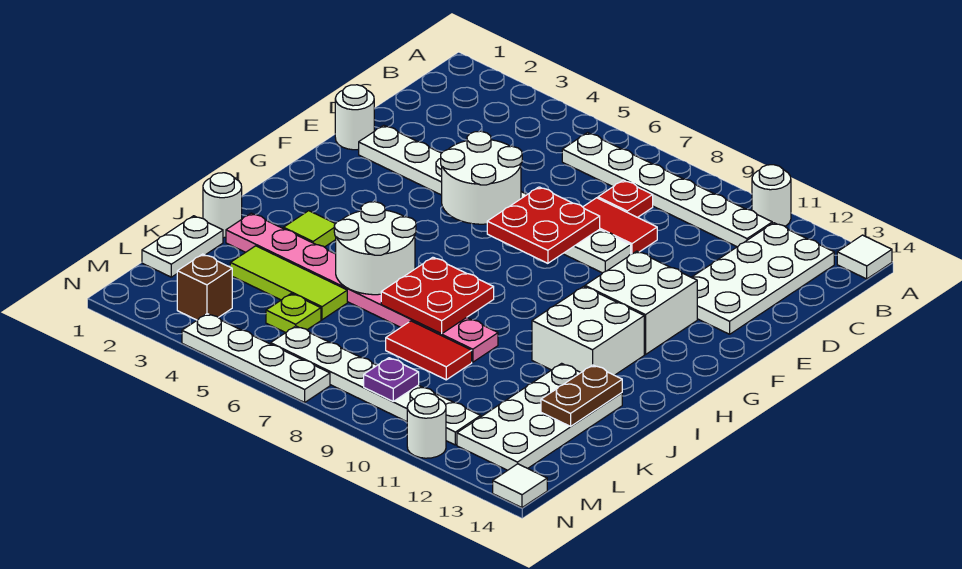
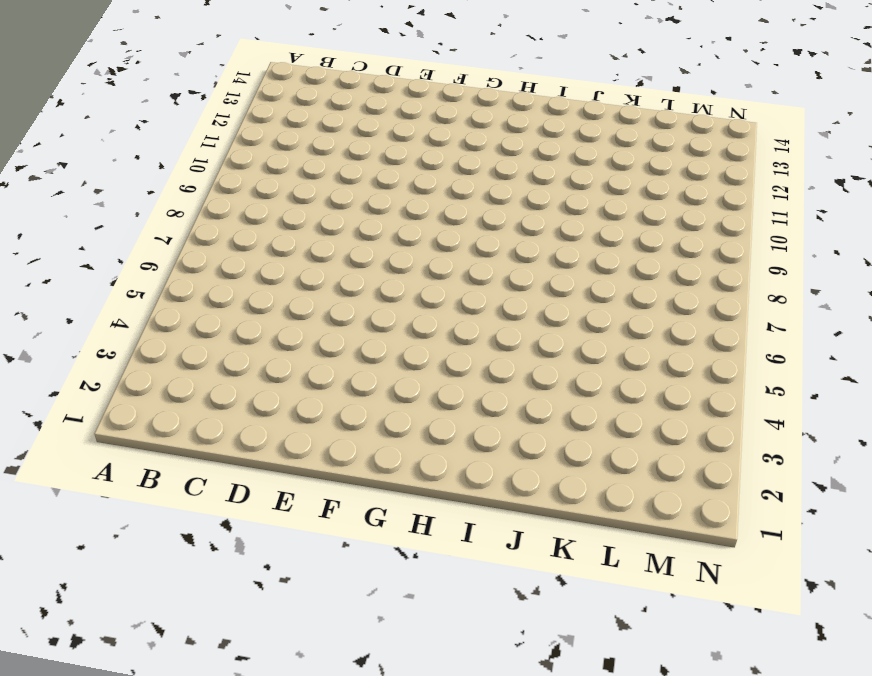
none -> white 1x1 round brick [752,165,791,226]
none -> white 1x1 tile [837,235,892,279]
none -> white 1x6 plate [562,133,772,247]

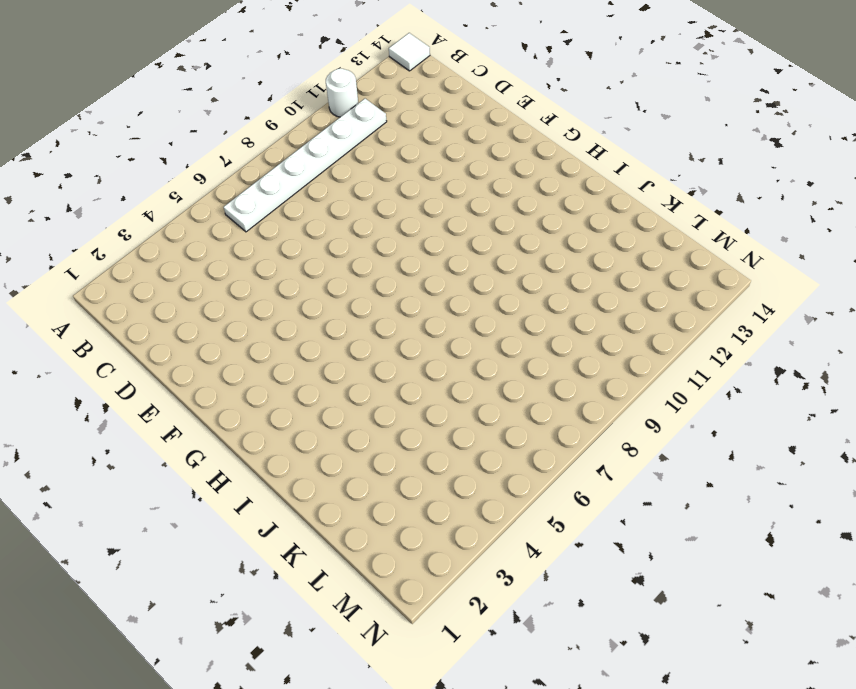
none -> white 2x4 plate [692,223,834,334]
none -> red 1x1 plate [598,180,653,217]
none -> red 1x2 tile [583,198,657,254]

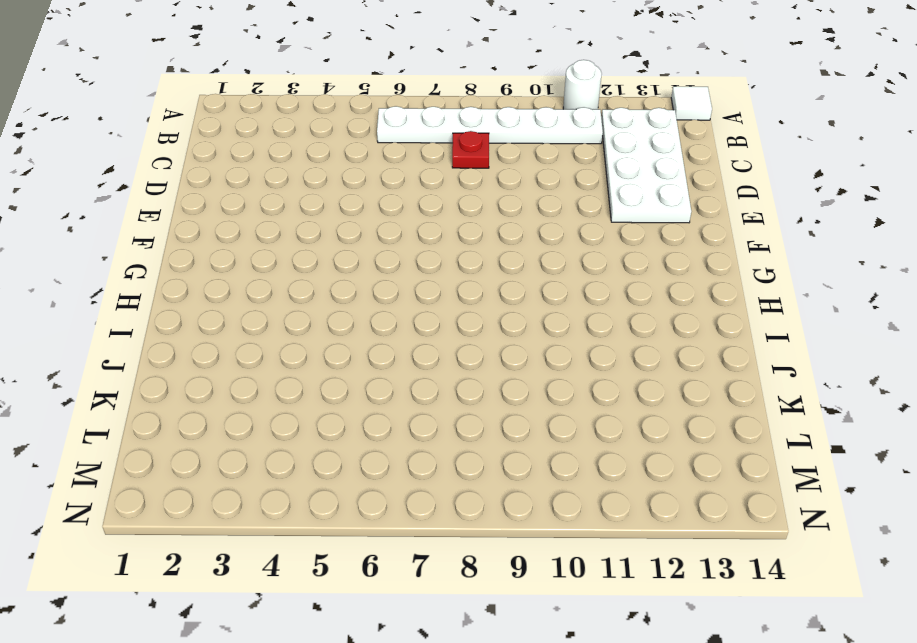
none -> red 1x2 tile [583,198,657,254]
none -> white 1x1 round brick [335,85,374,150]
none -> white 1x8 plate [359,125,631,273]

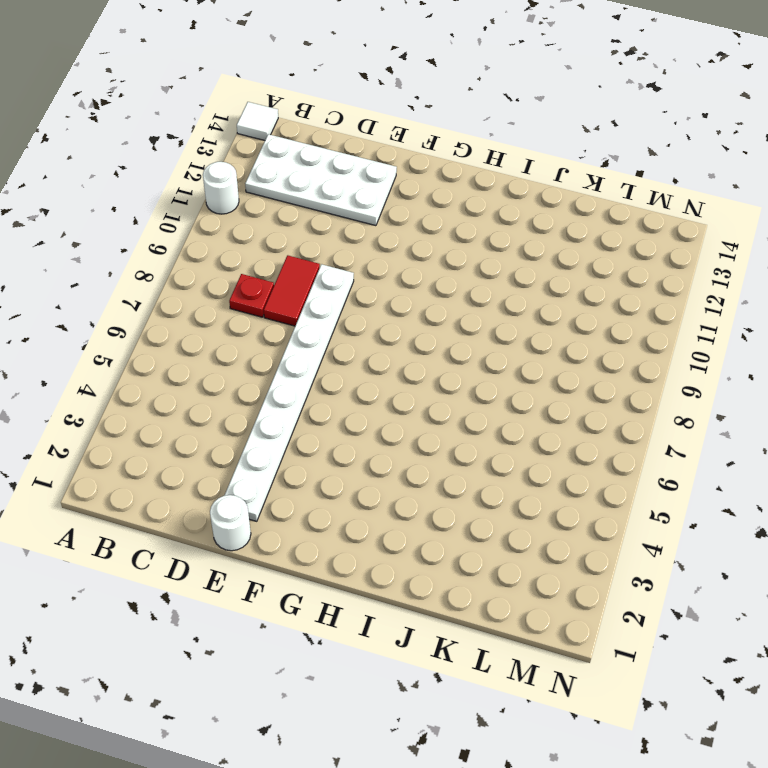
none -> white 1x6 plate [562,133,772,247]
none -> white 2x2 brick [585,251,697,354]
none -> white 2x2 brick [532,286,644,375]

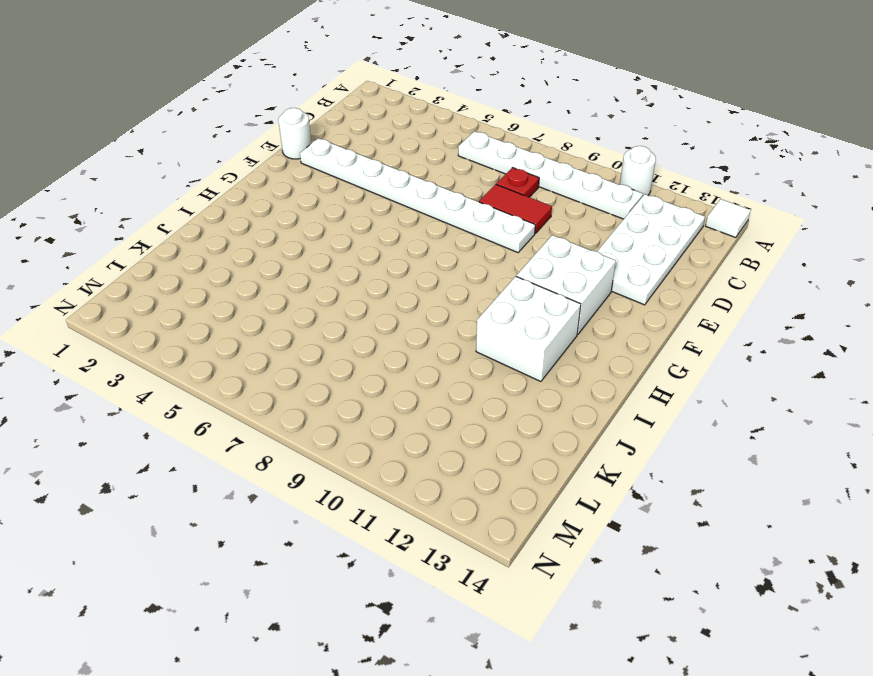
none -> lime 1x1 tile [283,211,336,247]
none -> white 1x1 round brick [203,173,242,238]
none -> pink 1x8 plate [226,213,498,362]

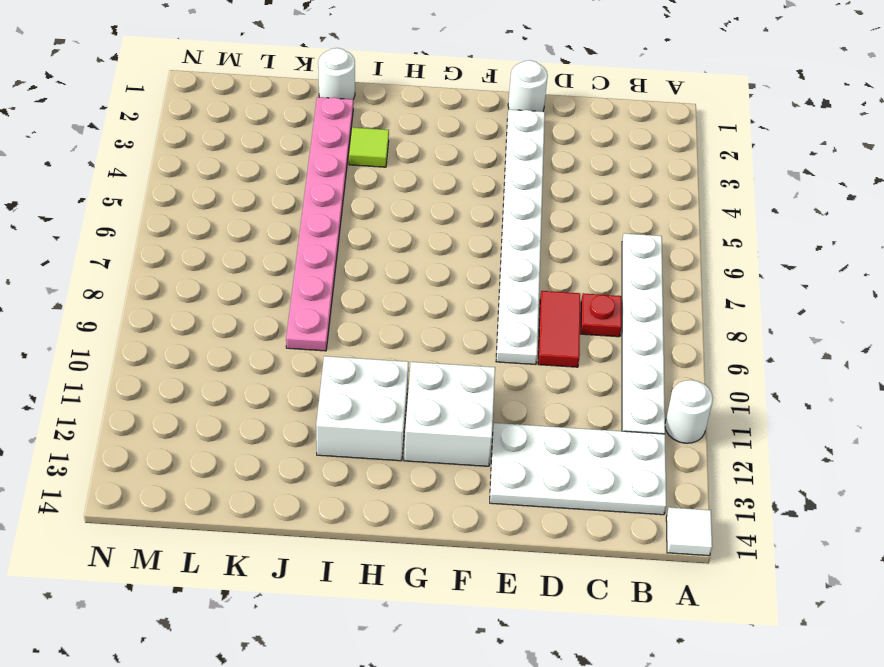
none -> white 2x4 plate [457,363,622,470]
none -> white 1x2 plate [142,216,223,277]
none -> lime 1x3 tile [230,246,347,320]

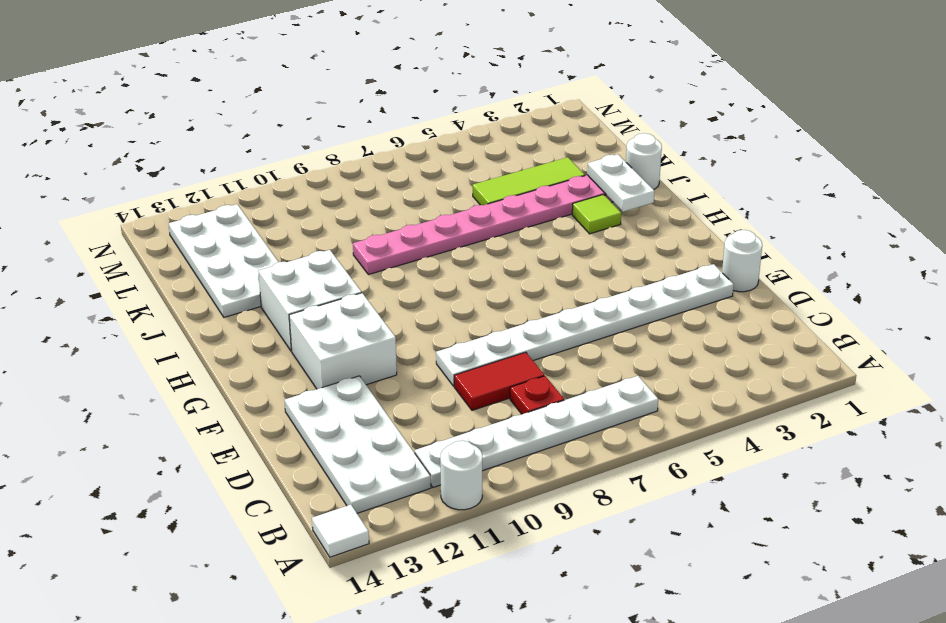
white 1x2 plate [587,154,654,212] -> white 1x2 plate moved to [142,216,223,277]
none -> red 1x2 tile [386,321,472,380]
none -> lime 1x1 plate [266,293,321,333]
none -> brown 1x1 brick [177,254,232,320]

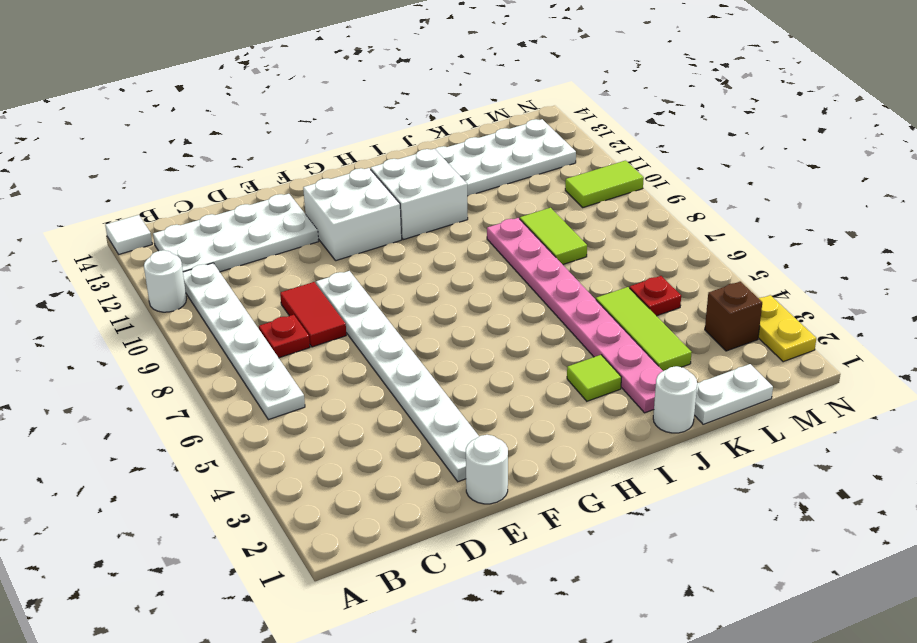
lime 1x2 tile [520,208,587,264] -> red 1x2 tile [386,321,472,380]
red 1x1 plate [630,276,681,316] -> lime 1x1 plate [266,293,321,333]
lime 1x2 tile [565,161,644,207] -> white 1x6 plate [271,326,481,445]
yellow 1x2 plate [758,295,816,362] -> none
none -> white 1x4 plate [182,314,330,402]
none -> white 1x1 round brick [407,393,446,458]
none -> white 1x1 tile [493,464,547,508]

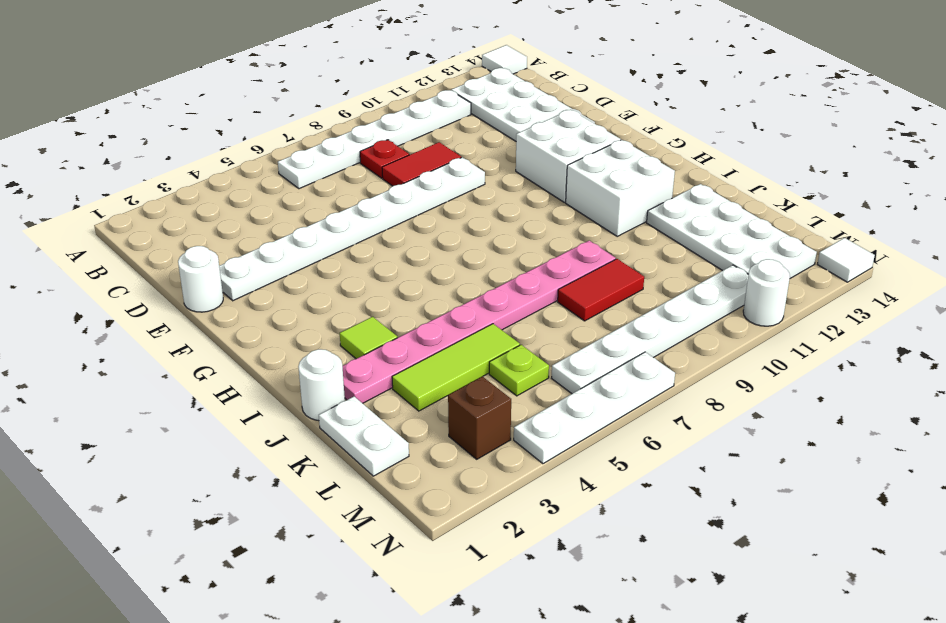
none -> white 1x1 round brick [752,165,791,226]
none -> white 2x2 round brick [441,131,522,224]
none -> red 2x2 plate [487,187,600,263]

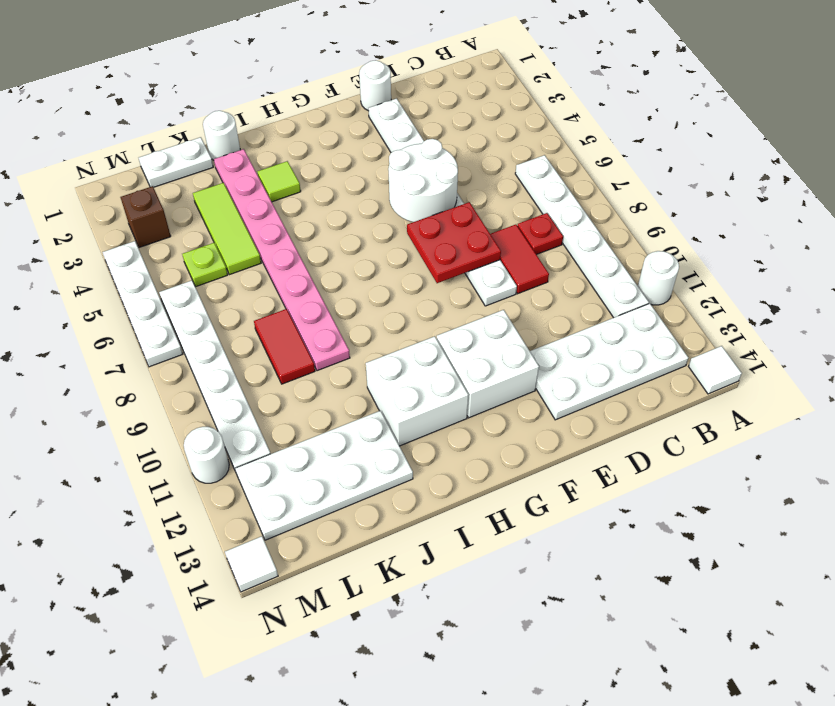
none -> white 2x2 round brick [334,202,416,295]
none -> red 2x2 plate [381,257,494,334]
none -> brown 1x2 plate [541,365,622,426]

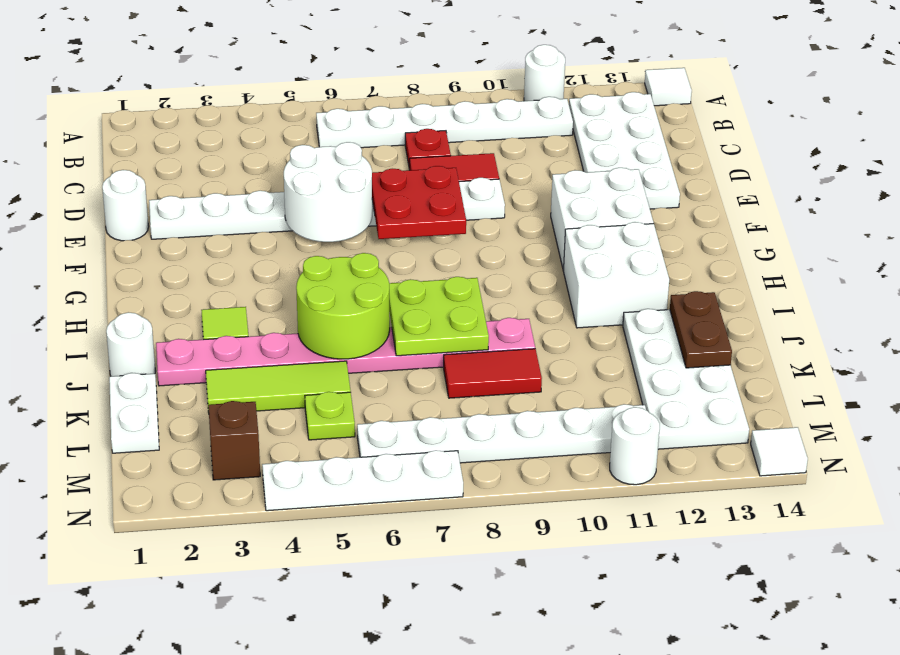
lime 2x2 round brick [296,253,390,359] -> white 2x2 round brick [334,202,416,295]
lime 2x2 plate [389,277,489,356] -> red 2x2 plate [381,257,494,334]
none -> purple 1x1 plate [364,358,419,401]

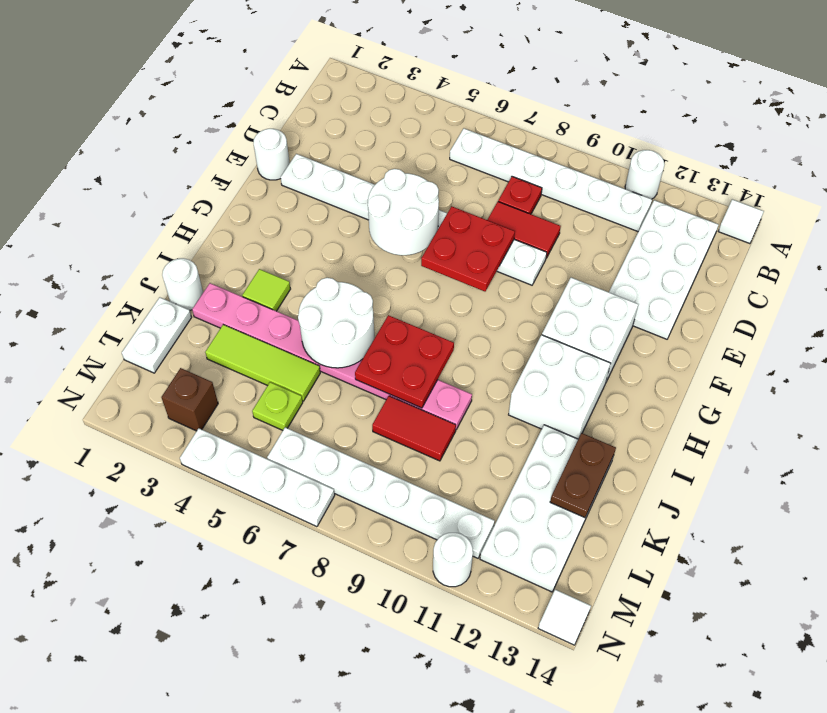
none -> purple 1x1 plate [364,358,419,401]

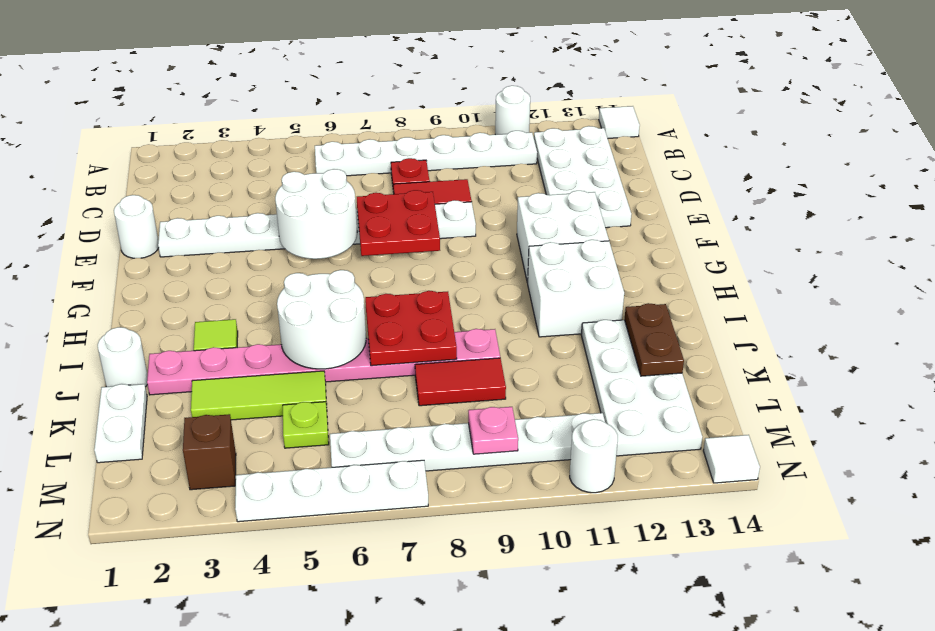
pink 1x1 plate [468,407,518,454] -> purple 1x1 plate [364,358,419,401]

